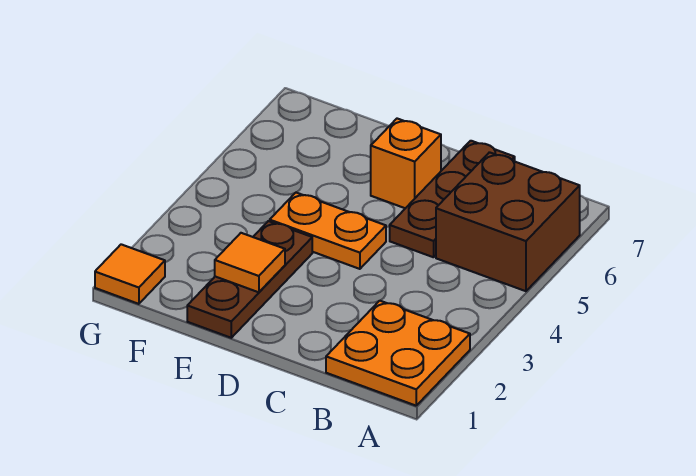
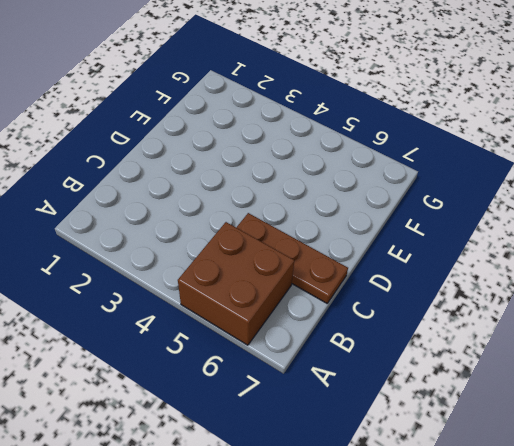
none -> orange 2x2 plate [326,301,470,406]
none -> orange 1x2 plate [270,192,386,269]

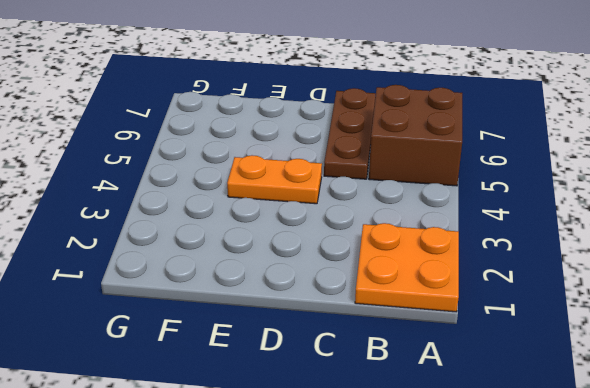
none -> orange 1x1 brick [371,119,441,208]
none -> brown 1x3 plate [187,221,312,338]

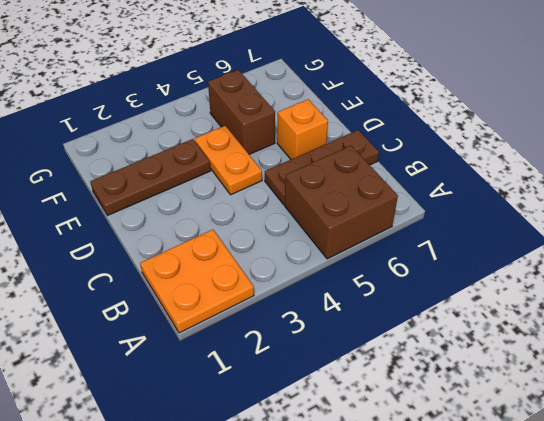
brown 1x2 brick [208,70,275,154] -> none
none -> orange 1x1 tile [95,244,165,304]
none -> orange 1x1 tile [215,233,285,292]

